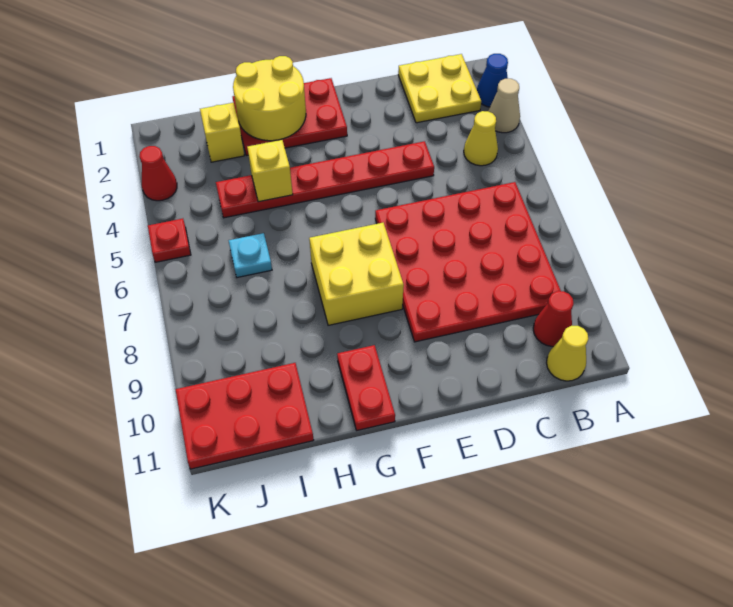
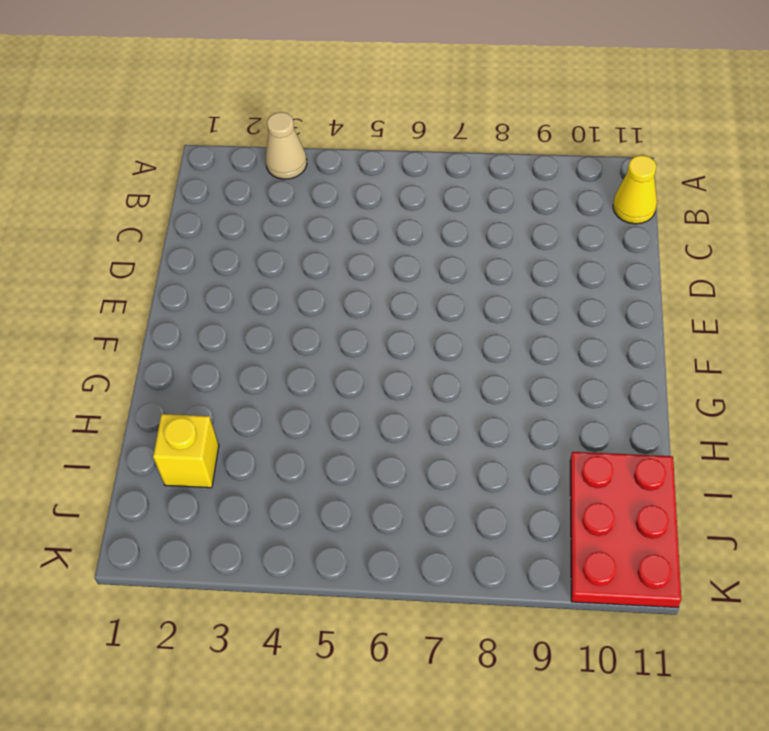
none -> blue 1x1 cone [477,54,508,107]
none -> yellow 2x2 plate [398,54,481,123]
none -> yellow 1x1 cone [464,111,498,166]

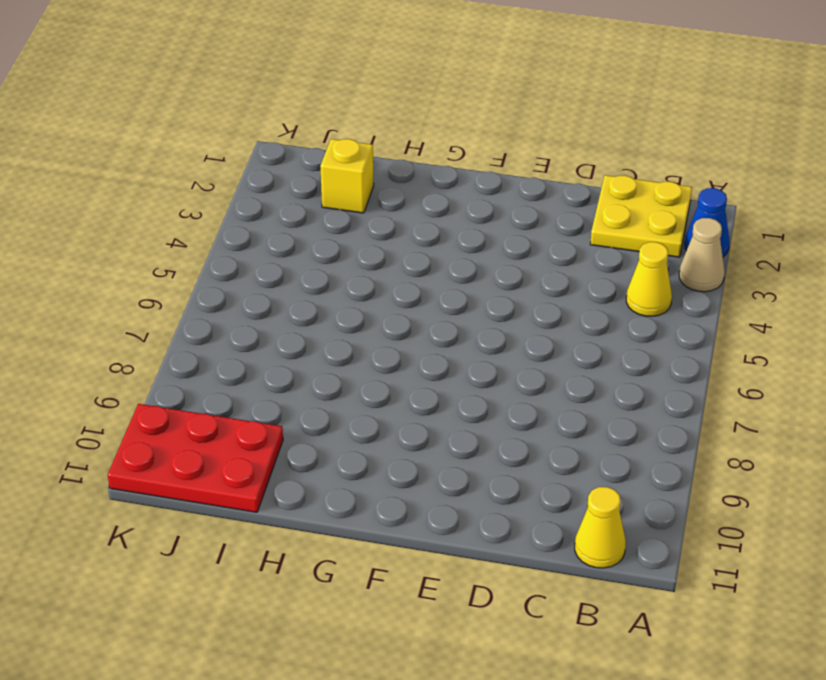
none -> red 4x4 plate [375,182,561,342]
none -> red 1x1 cone [533,291,573,347]
none -> red 1x6 plate [216,141,434,218]

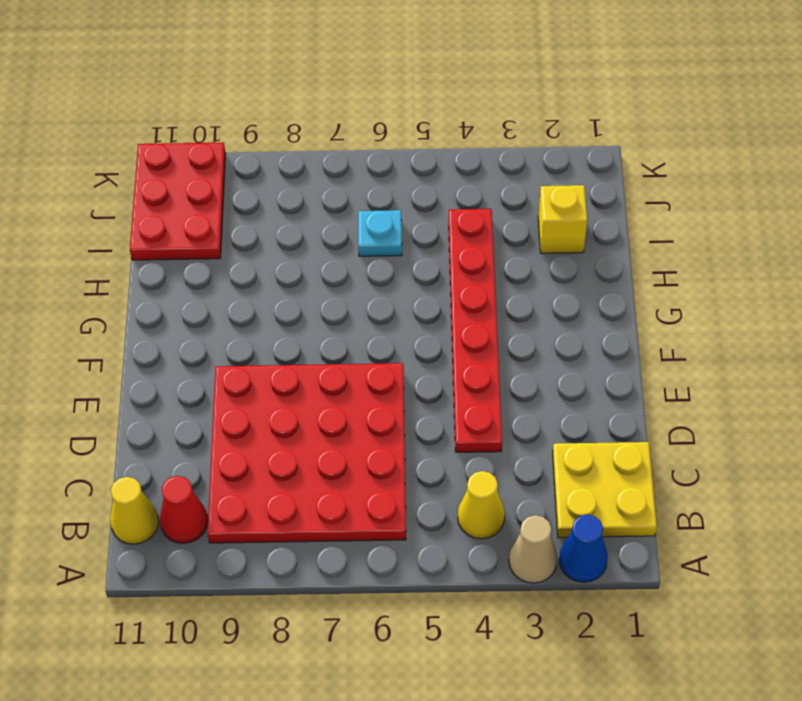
none -> red 2x3 plate [233,78,347,156]
none -> yellow 2x2 brick [309,223,404,325]
none -> red 1x2 plate [337,345,395,430]

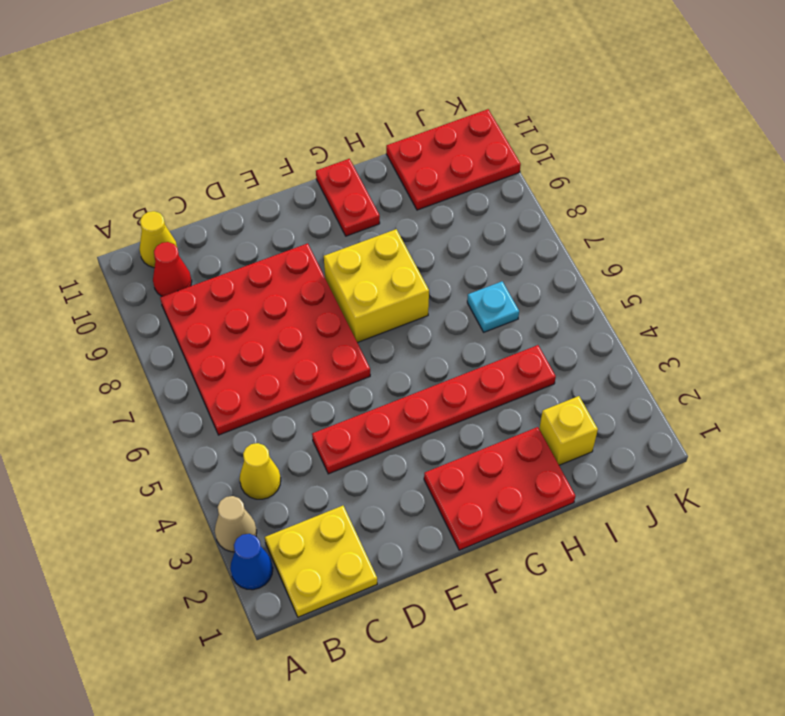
none -> red 1x1 cone [139,146,177,201]
none -> red 1x1 plate [148,219,191,262]
none -> yellow 2x2 round brick [233,56,306,141]

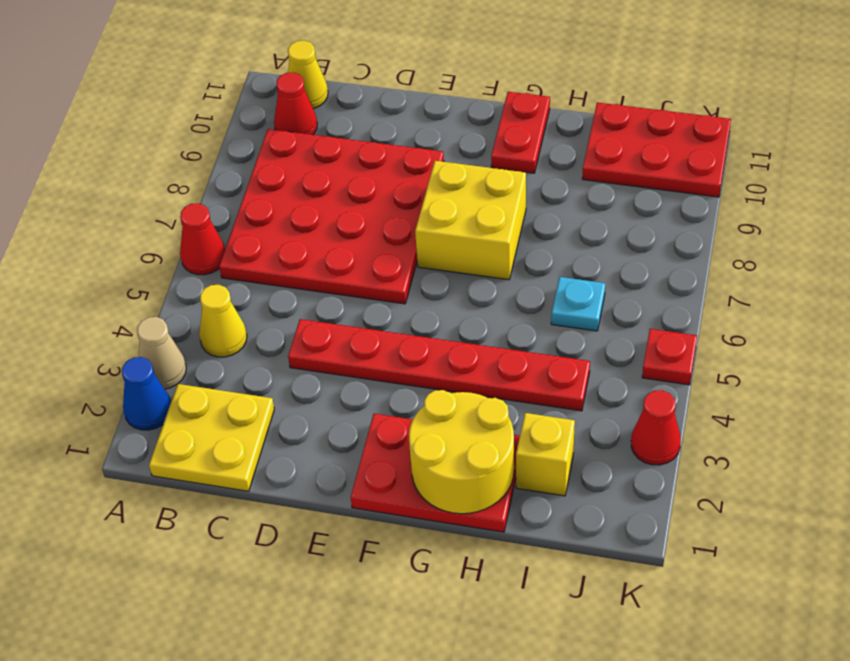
red 1x1 cone [180,203,225,275] -> none
none -> yellow 1x1 brick [247,140,293,202]

